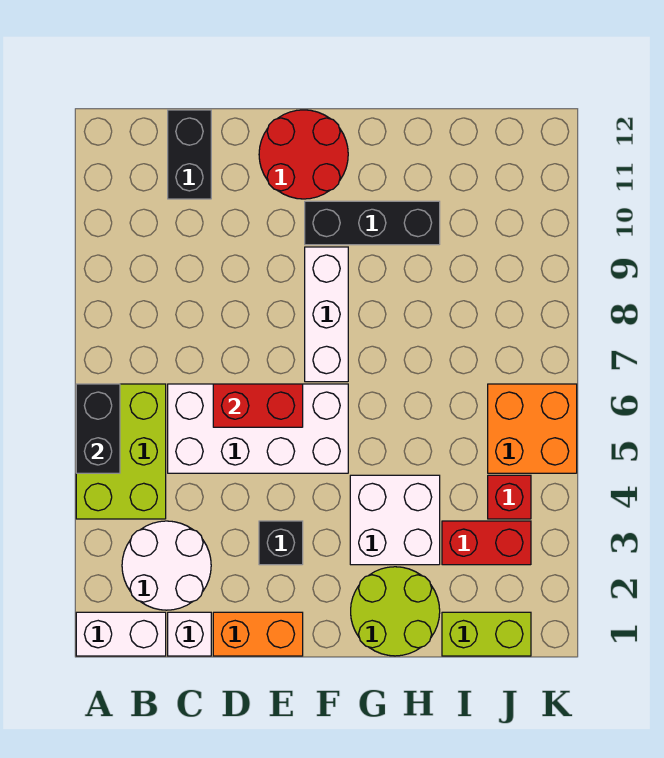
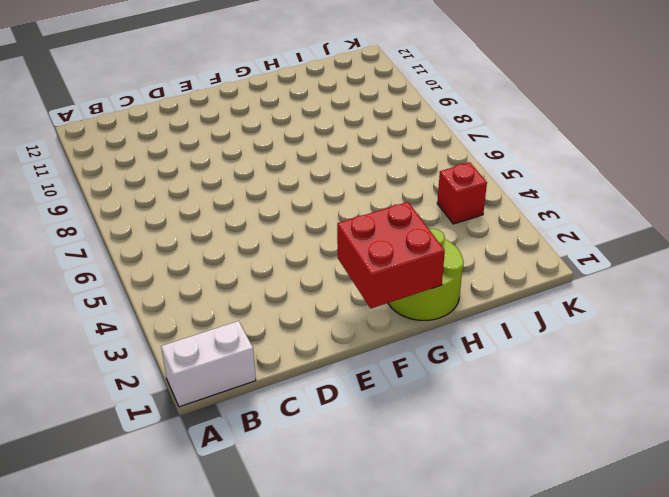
red 2x2 brick [337,202,445,308] -> none
none -> lime 2x3 brick [76,384,166,519]
none -> white 2x2 round brick [122,521,211,610]
none -> white 1x1 brick [168,612,211,656]

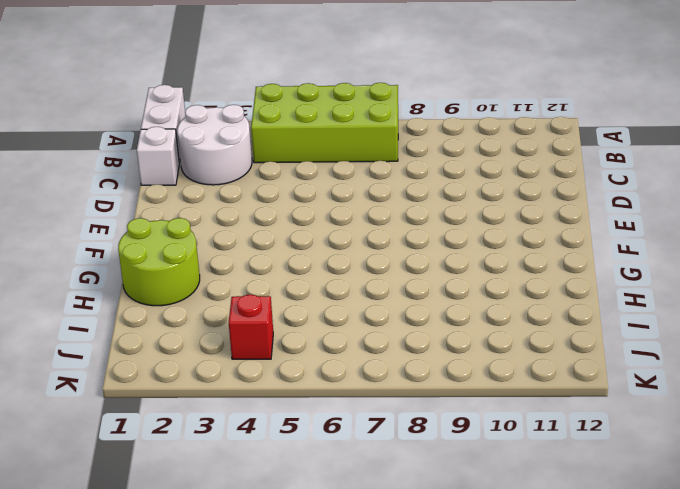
lime 2x4 brick [251,83,398,163] -> lime 2x3 brick [76,384,166,519]
none -> white 2x4 brick [168,384,348,473]
none -> black 1x2 brick [168,110,211,199]
none -> orange 1x2 brick [213,612,303,656]

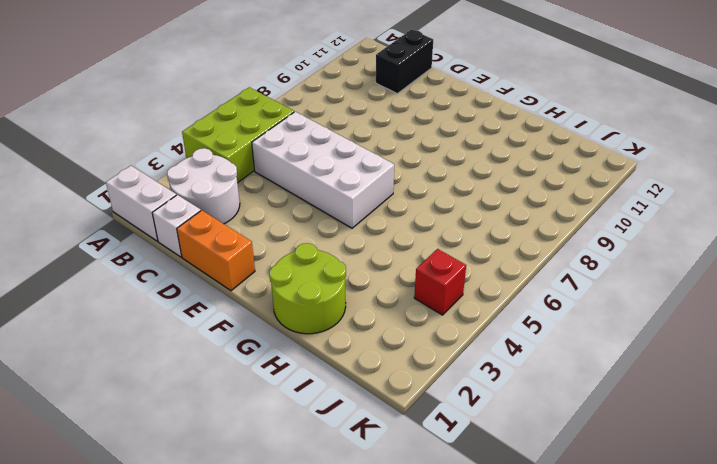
none -> black 1x1 brick [259,521,303,565]
none -> red 2x2 round brick [259,110,348,199]
none -> white 1x3 brick [305,247,348,382]

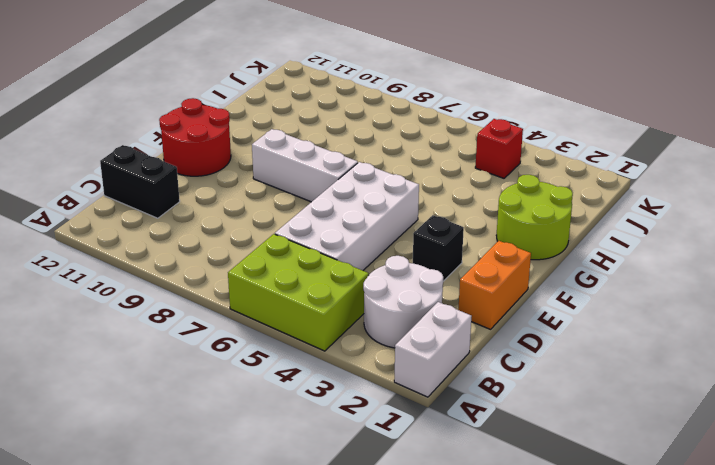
none -> white 1x1 brick [168,612,211,656]
none -> black 1x3 brick [305,201,440,245]
none -> white 2x2 brick [350,475,440,565]

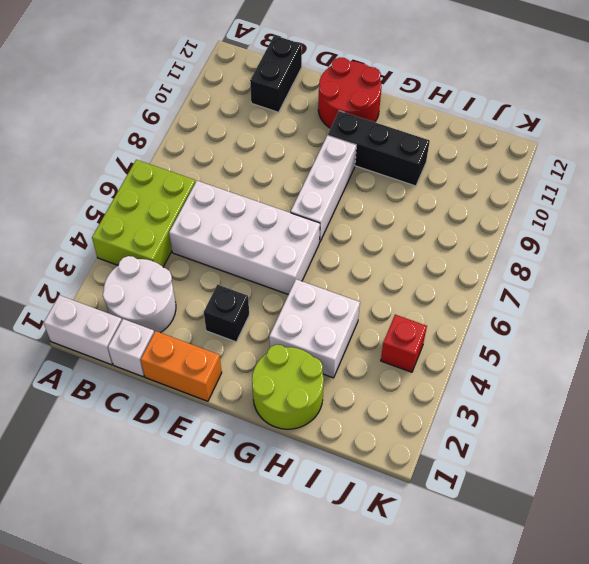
none -> lime 1x2 brick [442,612,531,656]
none -> red 1x2 brick [442,521,531,565]
none -> orange 2x2 brick [488,384,577,473]

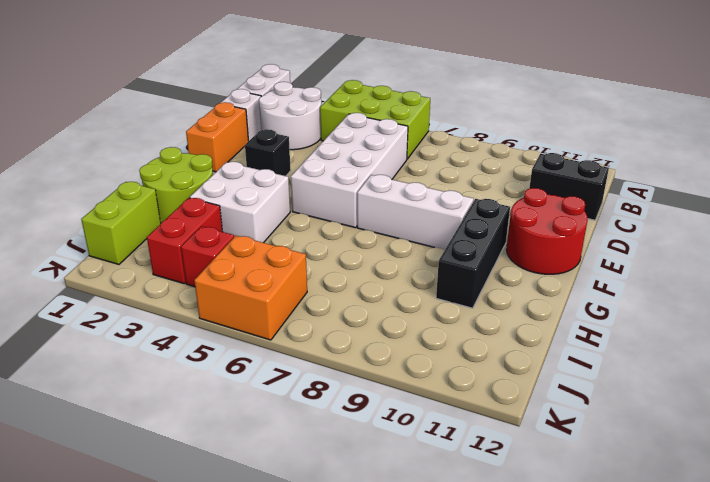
none -> black 1x2 brick [76,384,120,473]
none -> red 1x2 brick [213,384,303,427]

